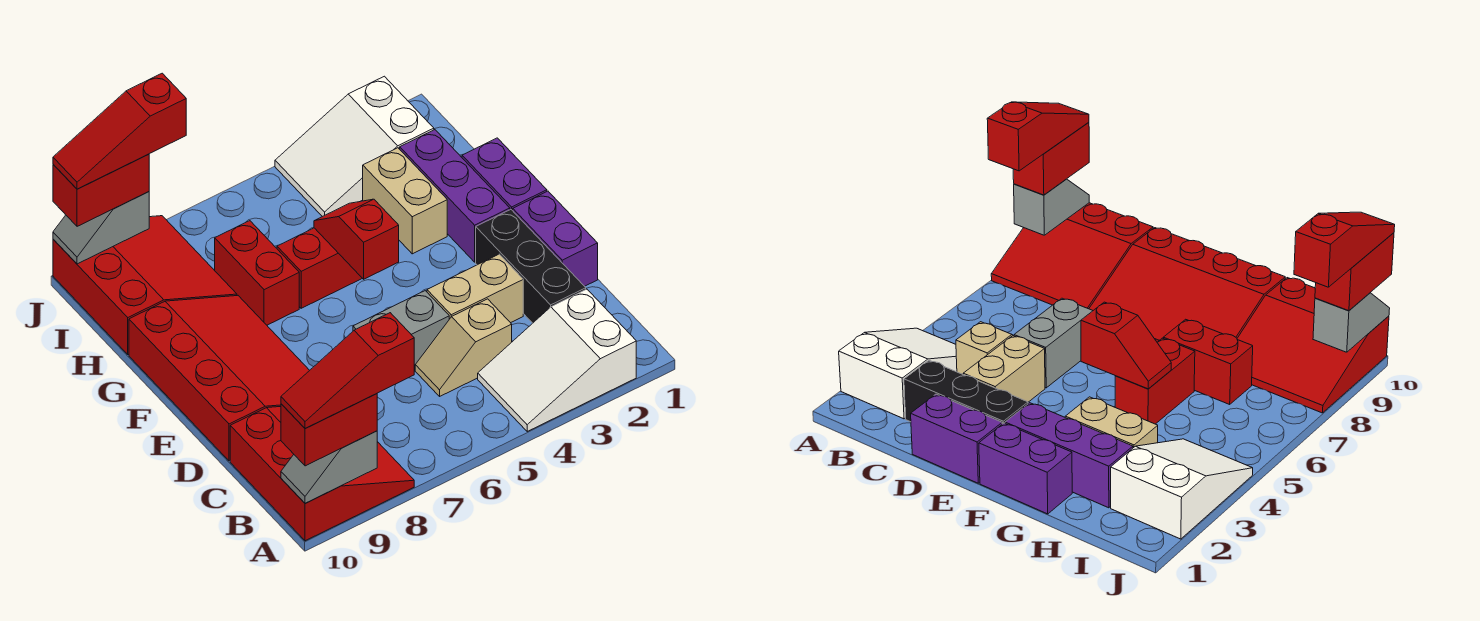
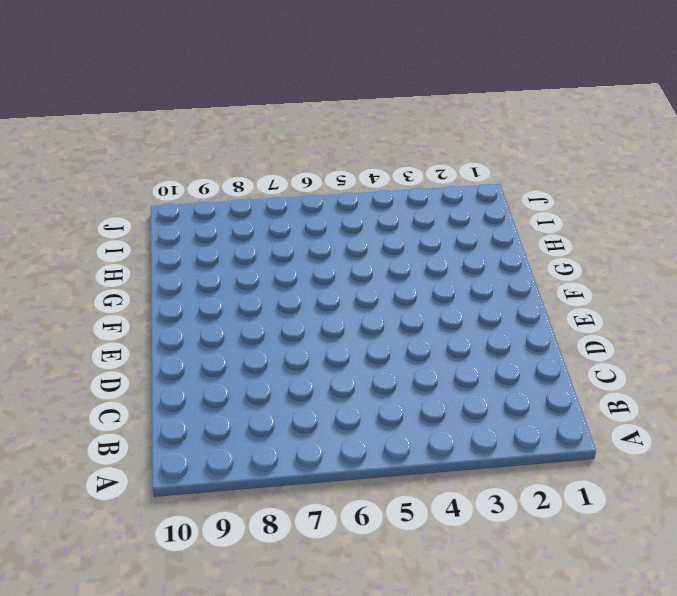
none -> white 2x3 slope [478,289,636,431]
none -> red 3x3 slope [230,407,414,541]
none -> black 1x3 brick [476,210,586,323]

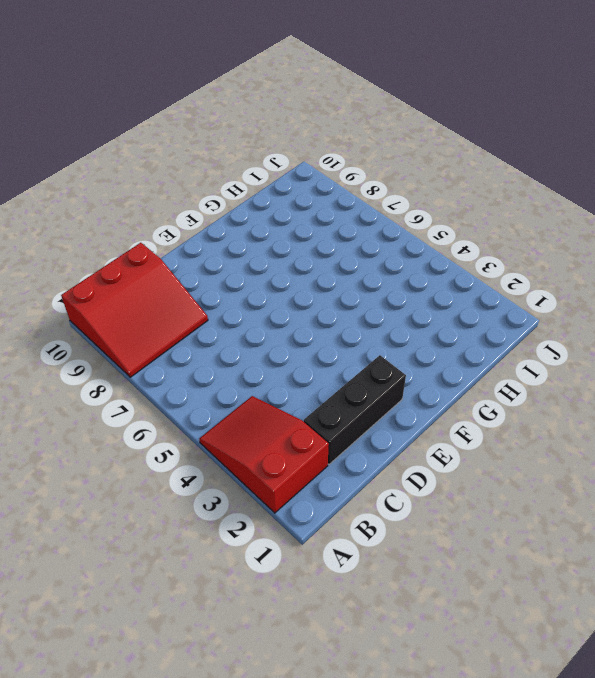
red 2x3 slope [199,396,329,513] -> white 2x3 slope [478,289,636,431]
none -> tan 1x2 slope [415,299,512,396]
none -> purple 1x2 brick [513,191,598,286]
none -> tan 1x2 brick [427,254,523,323]

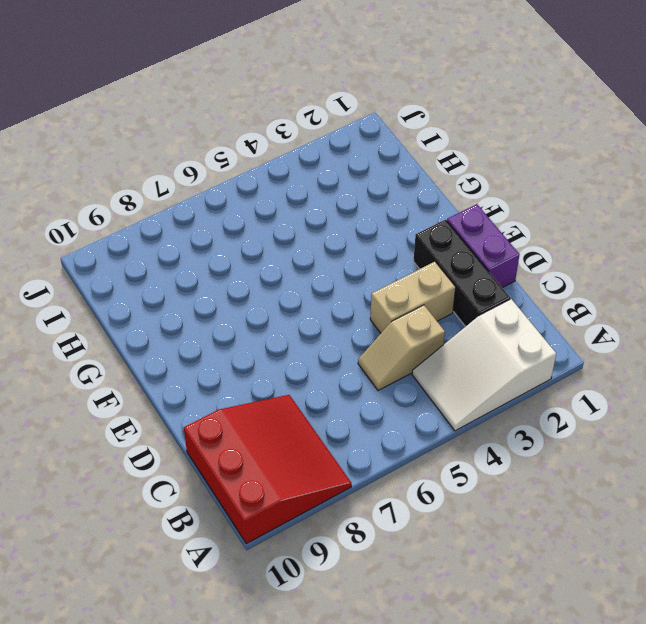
none -> grey 1x2 brick [353,291,449,370]
none -> red 3x4 slope [129,296,310,461]
none -> purple 1x2 brick [462,138,547,211]

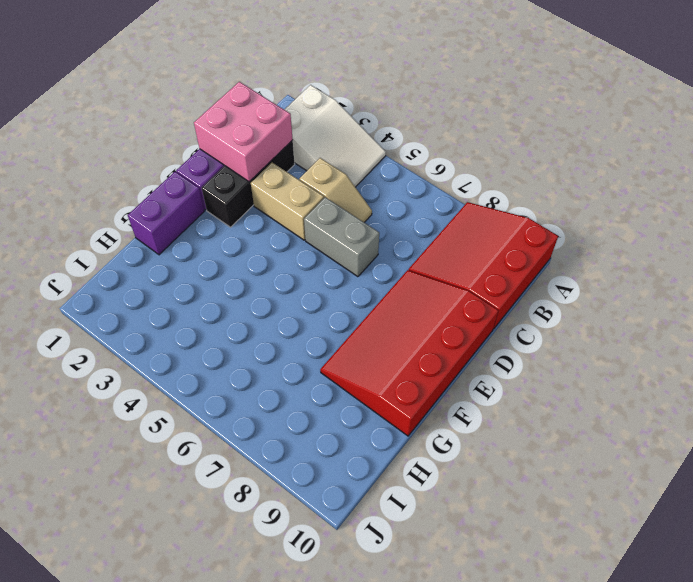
pink 2x2 brick [194,82,293,182] -> none
none -> purple 1x3 brick [400,130,510,262]
none -> tan 1x2 brick [363,148,447,254]
none -> red 1x2 brick [277,228,362,308]

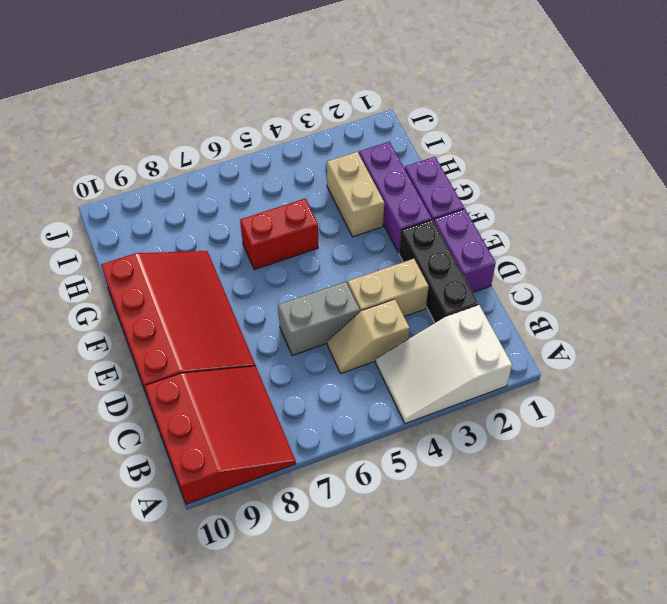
none -> red 1x2 brick [215,221,299,325]
none -> red 3x3 slope [53,216,237,354]
none -> white 2x3 slope [275,76,434,217]

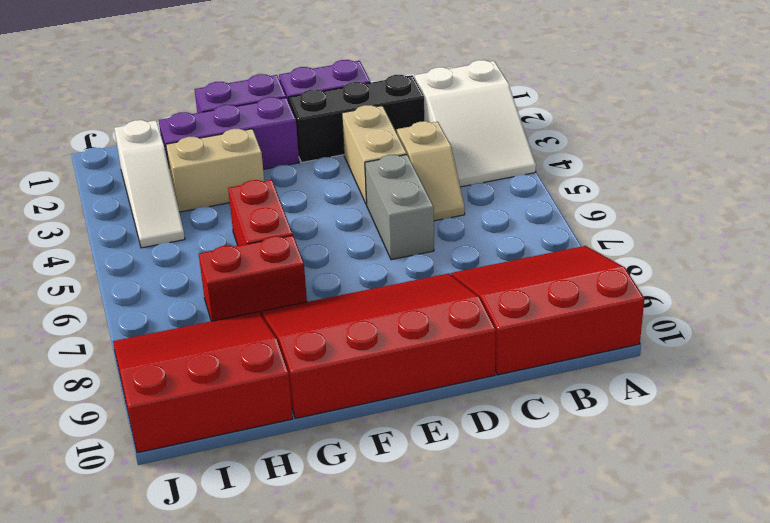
white 1x3 slope [114,120,185,248] -> white 2x3 slope [275,76,434,217]
none -> grey 1x2 slope [281,431,377,503]
none -> red 1x2 slope [314,199,399,279]
none -> grey 1x2 slope [53,192,149,264]

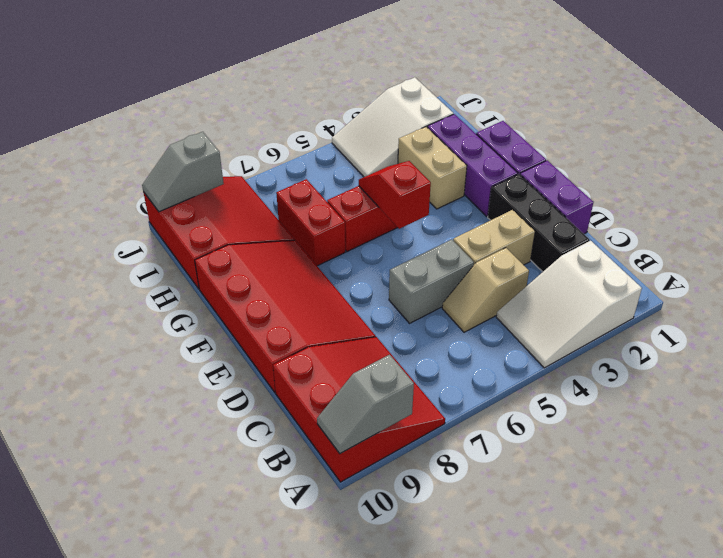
none -> red 1x2 brick [281,394,377,466]
none -> red 1x2 brick [53,154,149,226]
none -> red 1x3 slope [281,313,414,429]

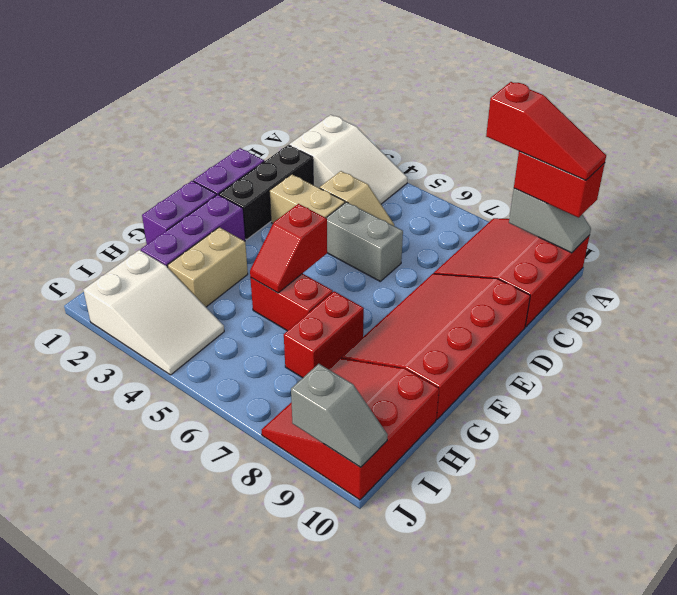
none -> red 1x2 brick [53,154,149,226]
none -> red 1x3 slope [53,73,186,189]

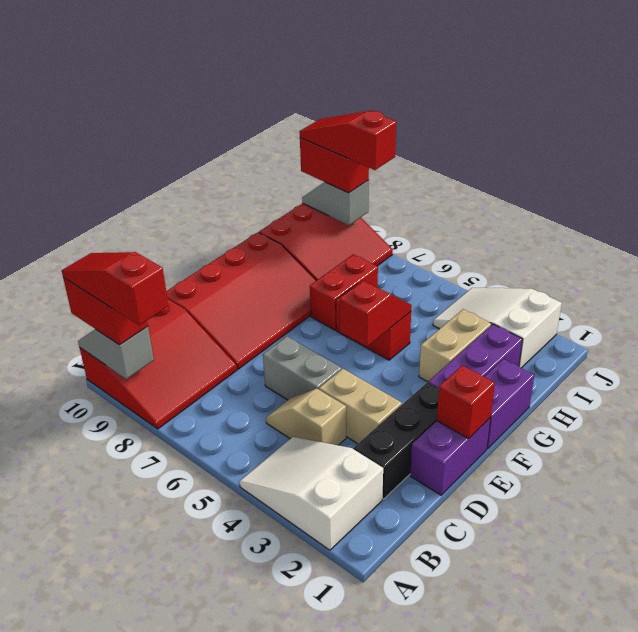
red 1x1 brick [437,365,495,439] -> none

